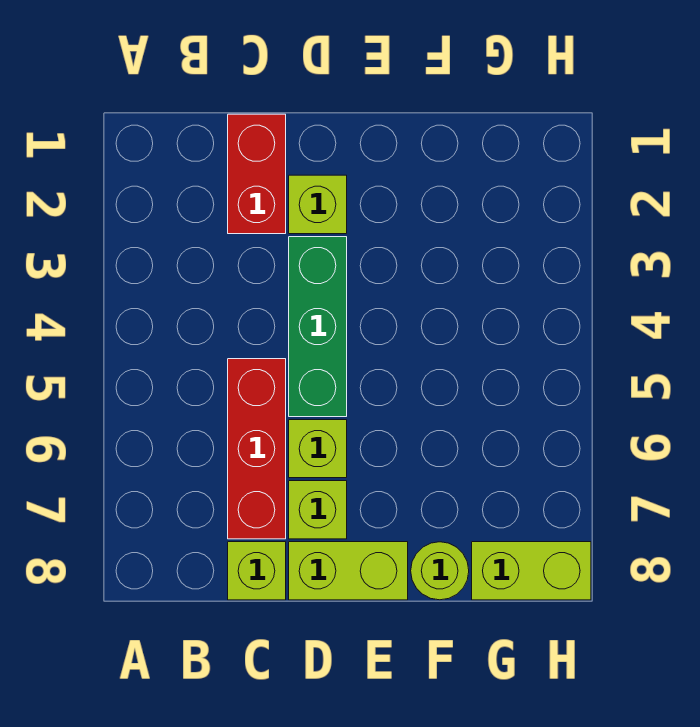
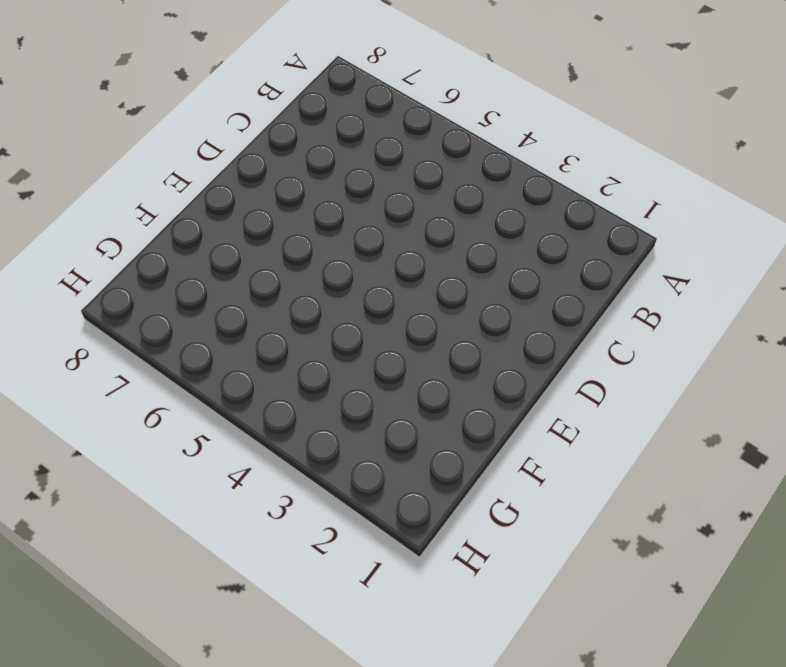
none -> red 1x2 brick [228,114,286,234]
none -> red 1x3 brick [228,359,286,539]

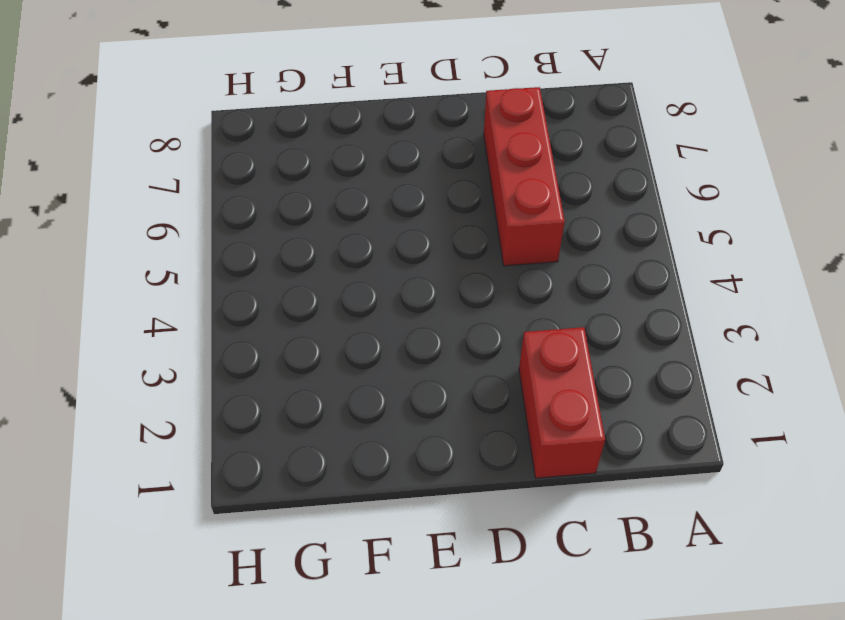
none -> lime 1x1 brick [228,542,286,600]
none -> lime 1x1 brick [289,175,347,234]

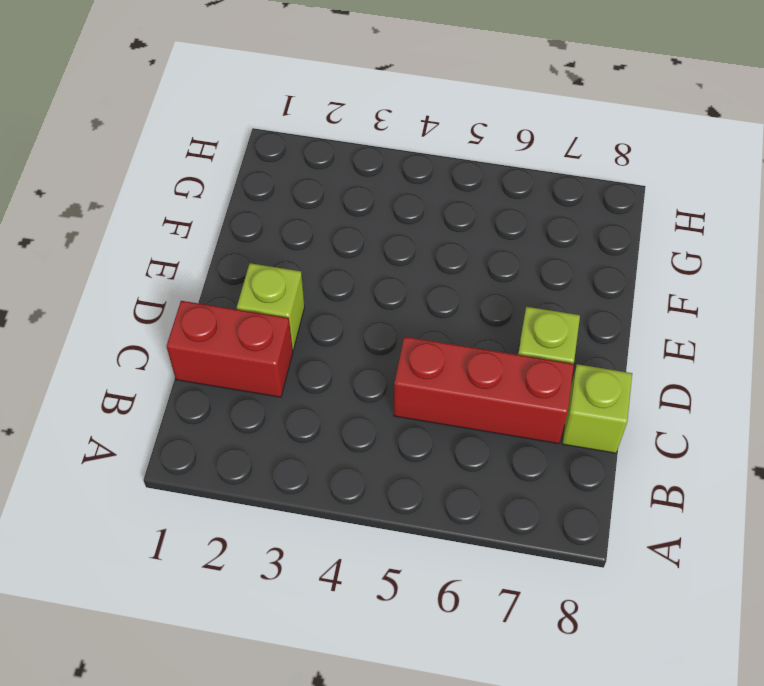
none -> green 1x3 brick [289,237,347,417]
none -> lime 1x1 brick [289,420,347,478]

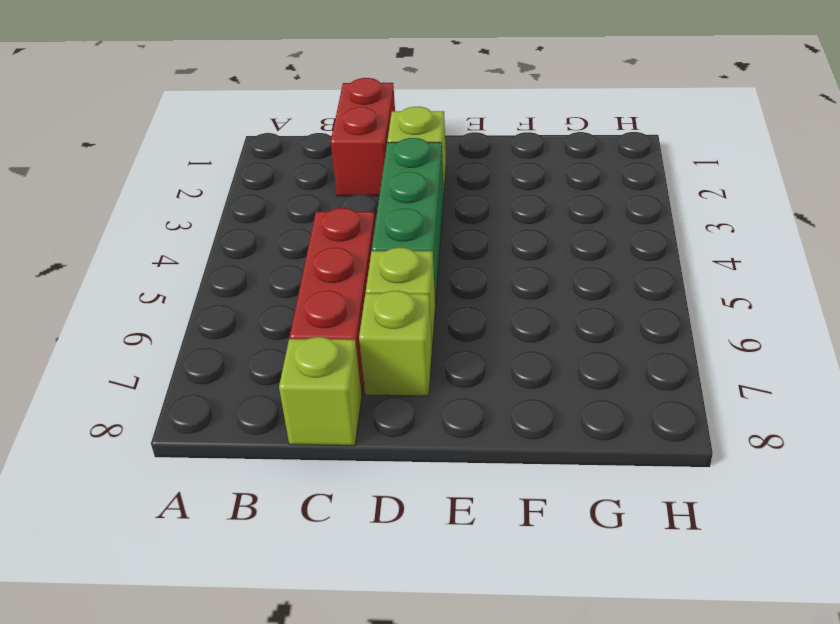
none -> lime 1x2 brick [289,542,408,600]
none -> lime 1x1 round brick [411,542,469,600]

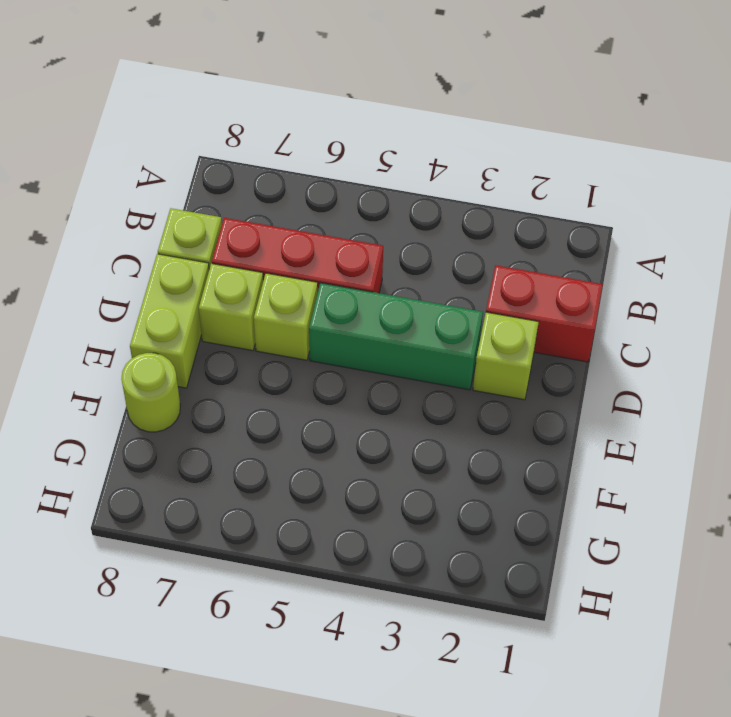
none -> lime 1x2 brick [472,542,591,600]

